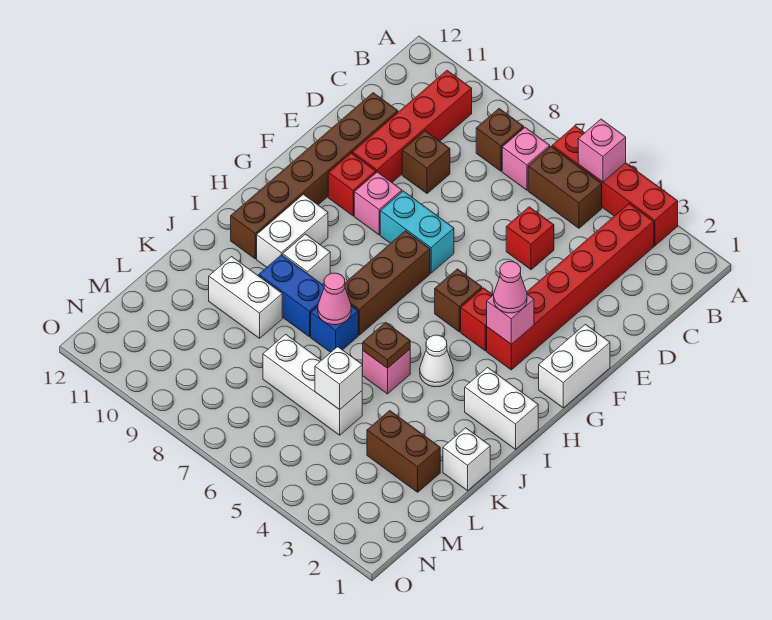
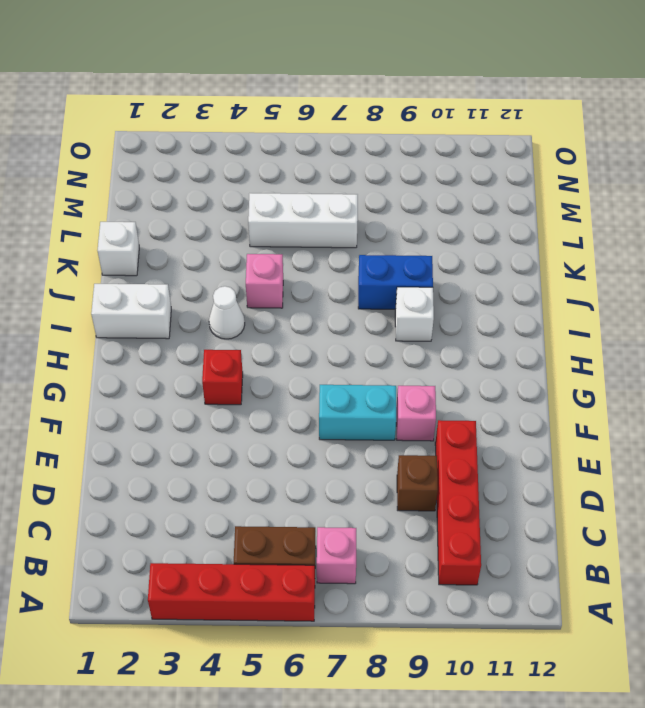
none -> red 1x6 brick [487,204,654,370]
none -> brown 1x1 brick [476,109,524,171]
none -> red 1x1 brick [506,207,554,270]
none -> brown 1x6 brick [231,93,398,259]

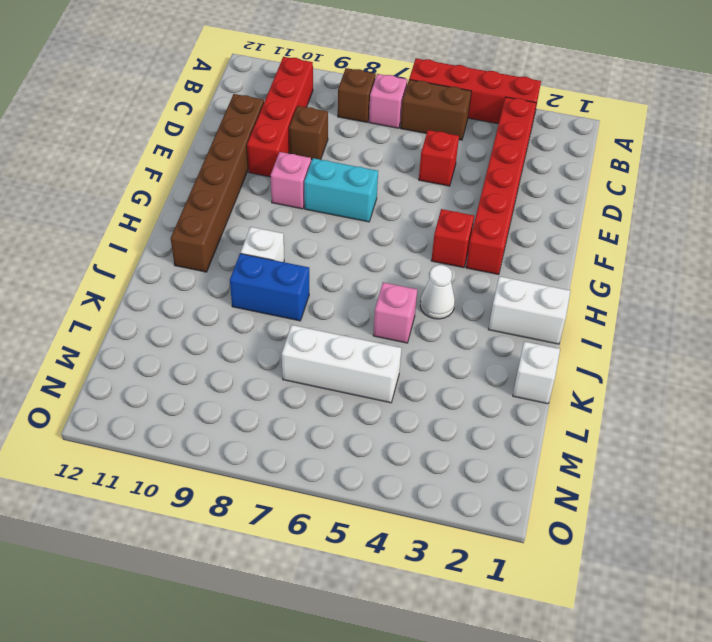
none -> white 1x2 brick [539,324,610,408]
none -> red 1x1 brick [328,153,376,216]
none -> brown 1x1 brick [435,269,482,332]
none -> brown 1x3 brick [345,231,430,335]

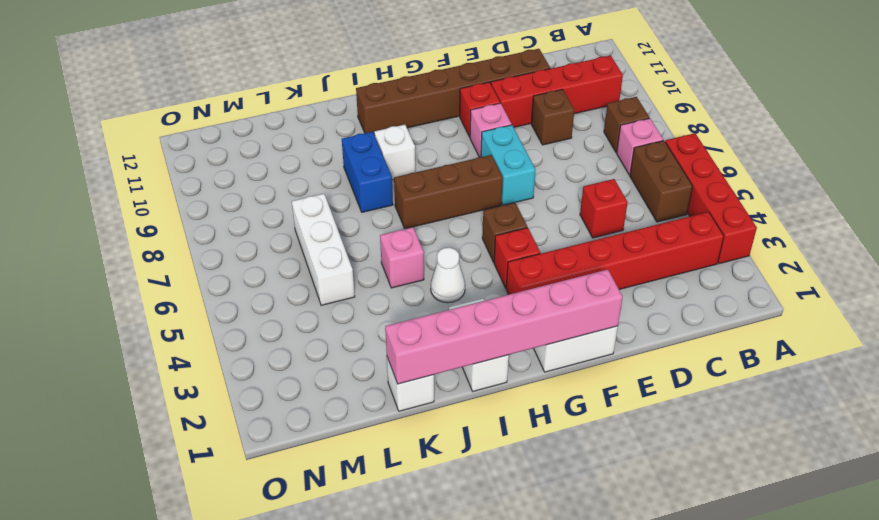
pink 1x6 brick [385,270,623,384] -> none
none -> white 1x2 brick [257,194,328,267]
none -> blue 1x1 brick [311,306,358,352]
none -> white 1x2 brick [209,257,282,338]
none -> brown 1x2 brick [367,410,440,492]

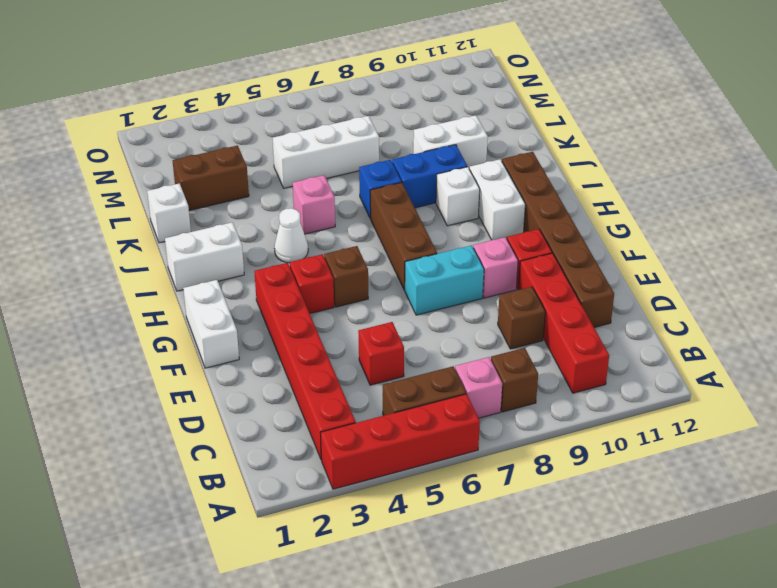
none -> pink 1x1 brick [578,119,626,182]
none -> pink 1x1 brick [487,294,534,344]
none -> brown 1x1 plate [363,322,410,368]
none -> pink 1x1 cone [318,273,351,325]

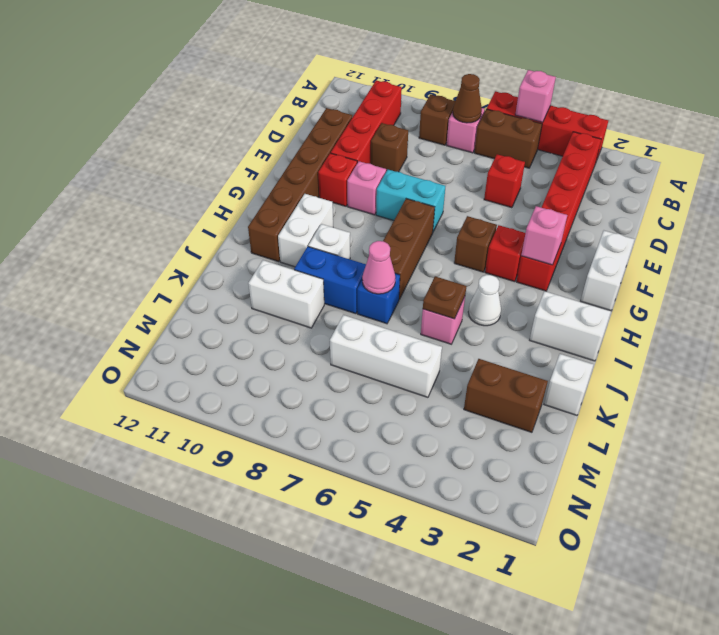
brown 1x1 cone [453,74,482,123] -> none
none -> white 1x1 brick [315,347,362,410]
none -> pink 1x1 cone [494,262,527,313]

